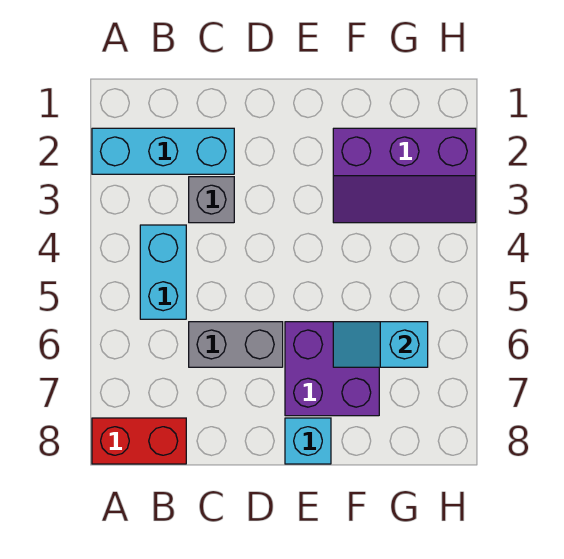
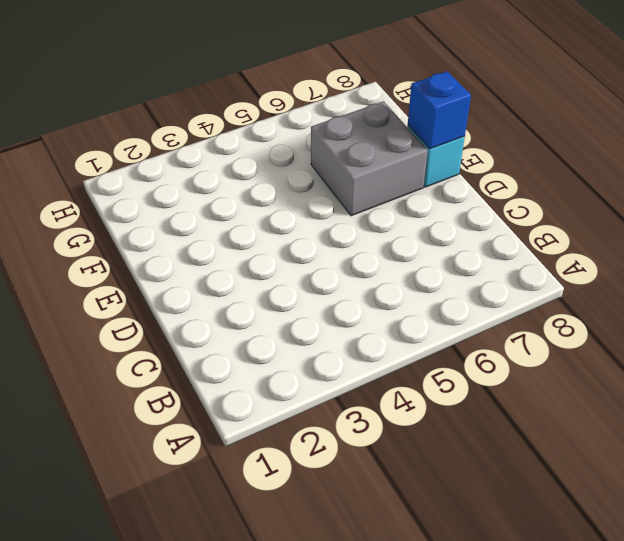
grey 2x2 brick [311,101,428,216] -> purple 2x2 brick [285,322,379,416]
blue 1x1 brick [408,71,471,149] -> none
none -> cyan 1x3 brick [92,128,234,174]
none -> red 1x2 brick [92,418,186,464]

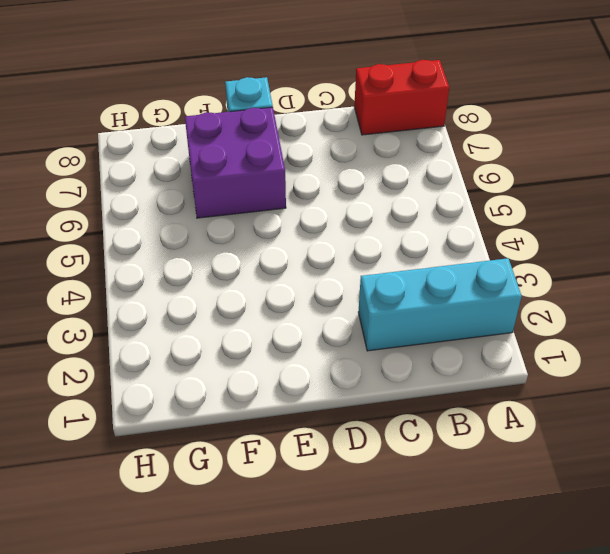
none -> cyan 1x2 brick [140,225,186,319]
none -> grey 1x1 brick [189,177,234,223]

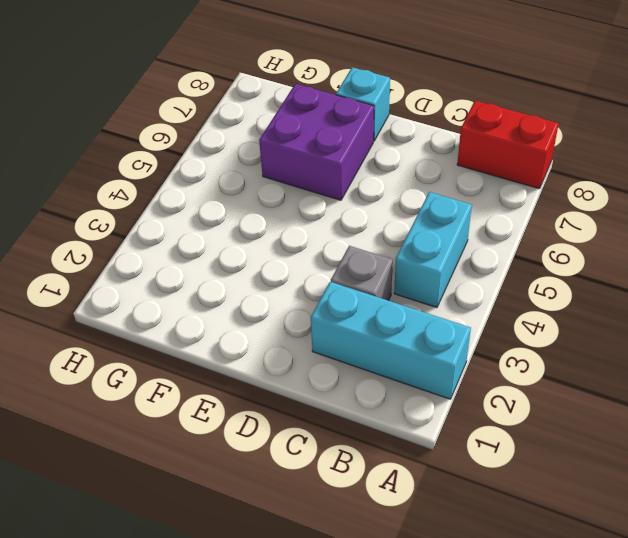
none -> grey 1x2 brick [189,322,283,367]
none -> purple 2x3 slope [333,128,476,223]

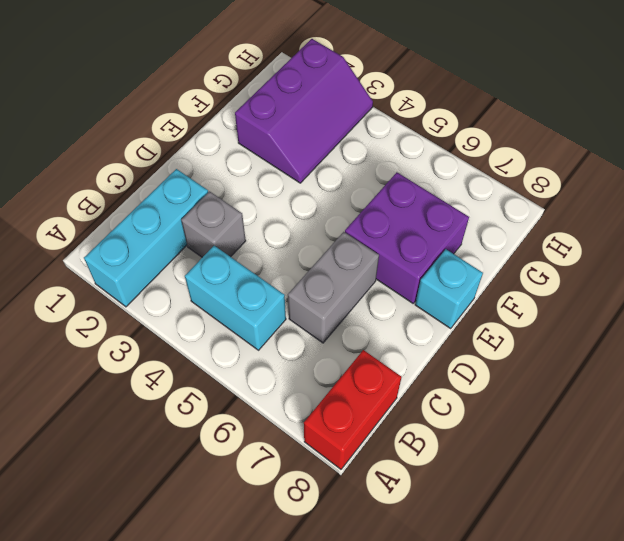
none -> cyan 1x2 slope [333,322,428,367]

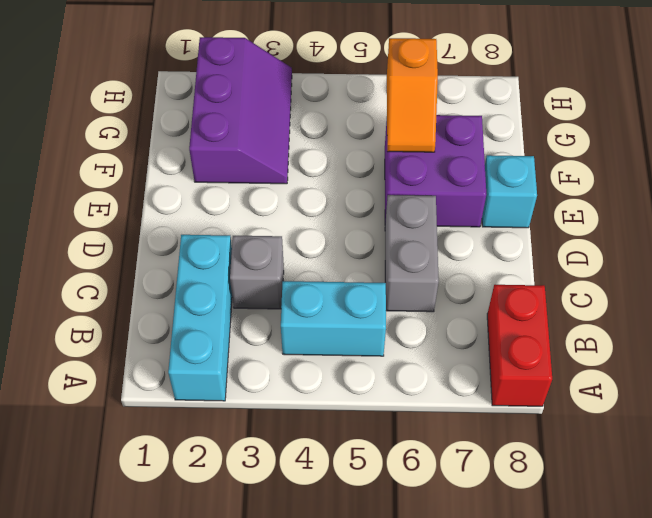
orange 1x2 slope [387,38,438,152] -> cyan 1x2 slope [333,322,428,367]

